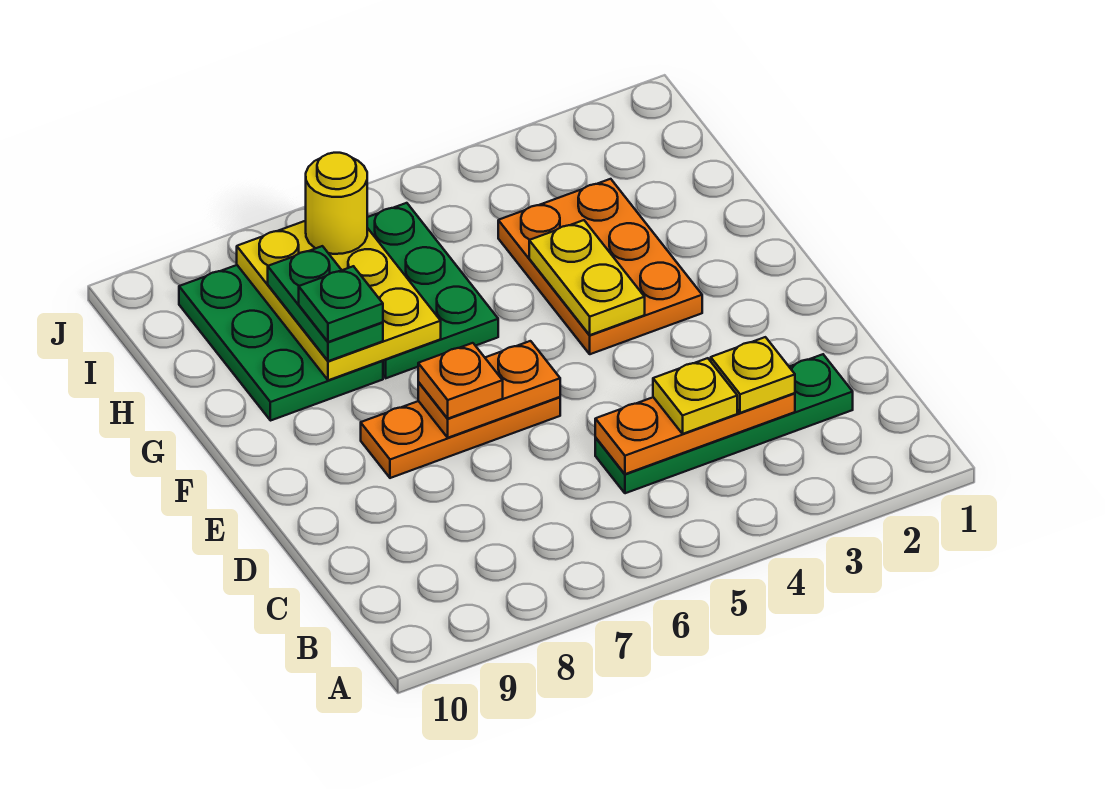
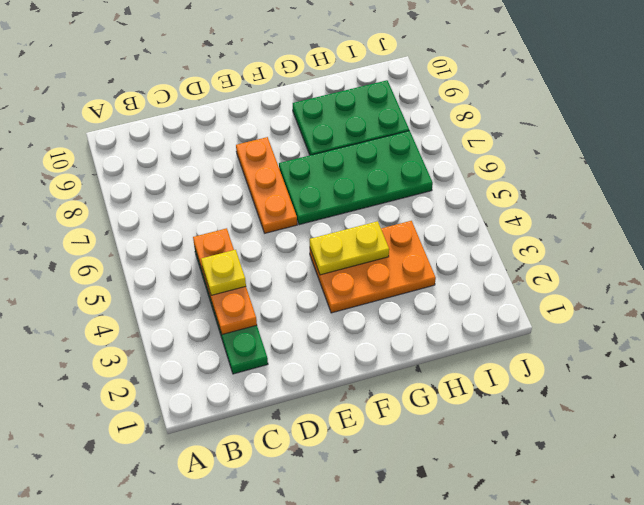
green 2x4 plate [279,131,433,225] -> green 2x3 plate [367,203,498,378]
none -> orange 1x2 plate [418,341,560,438]
none -> yellow 2x3 plate [237,221,441,380]
none -> yellow 1x1 plate [711,337,795,413]

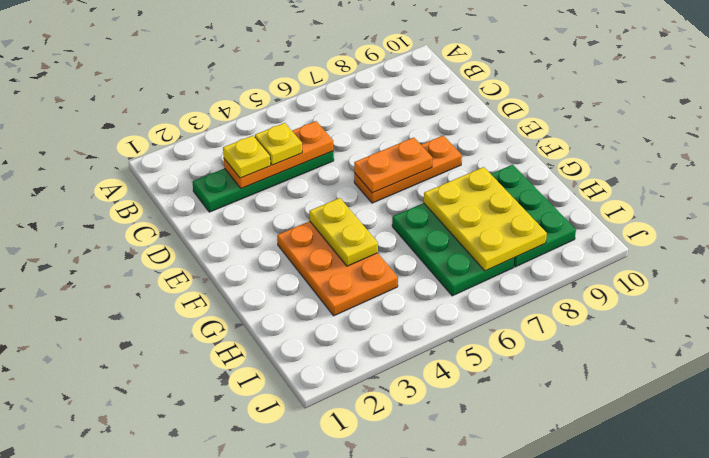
none -> orange 1x1 plate [418,343,503,419]
none -> green 1x2 plate [268,246,383,361]
none -> yellow 1x1 round brick [306,153,367,254]

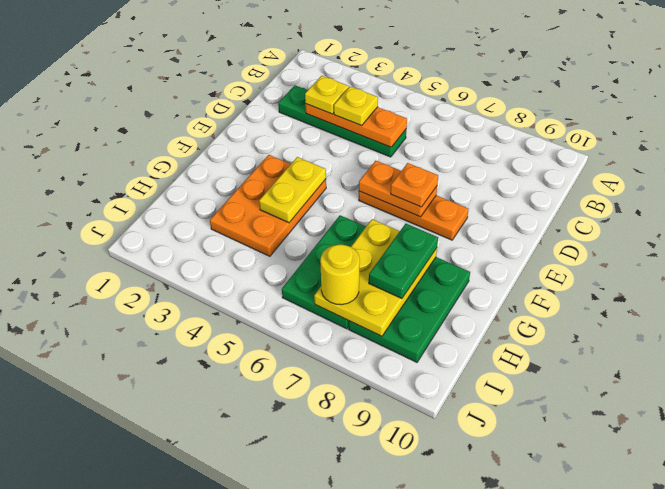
none -> green 1x1 plate [299,266,383,342]

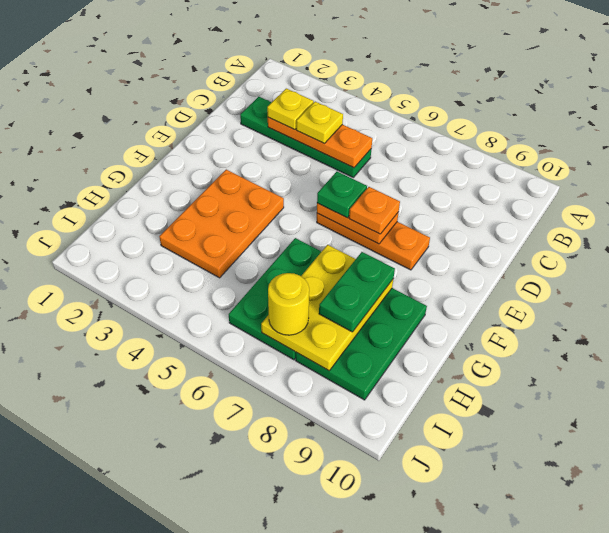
green 1x1 plate [317,172,367,218] -> green 1x1 plate moved to [299,266,383,342]
none -> yellow 1x2 plate [529,220,645,335]

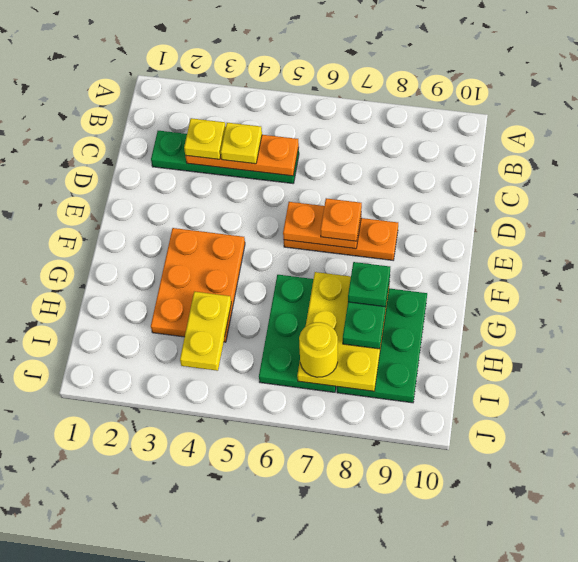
yellow 1x2 plate [180,292,231,371] -> yellow 1x2 plate moved to [529,220,645,335]

